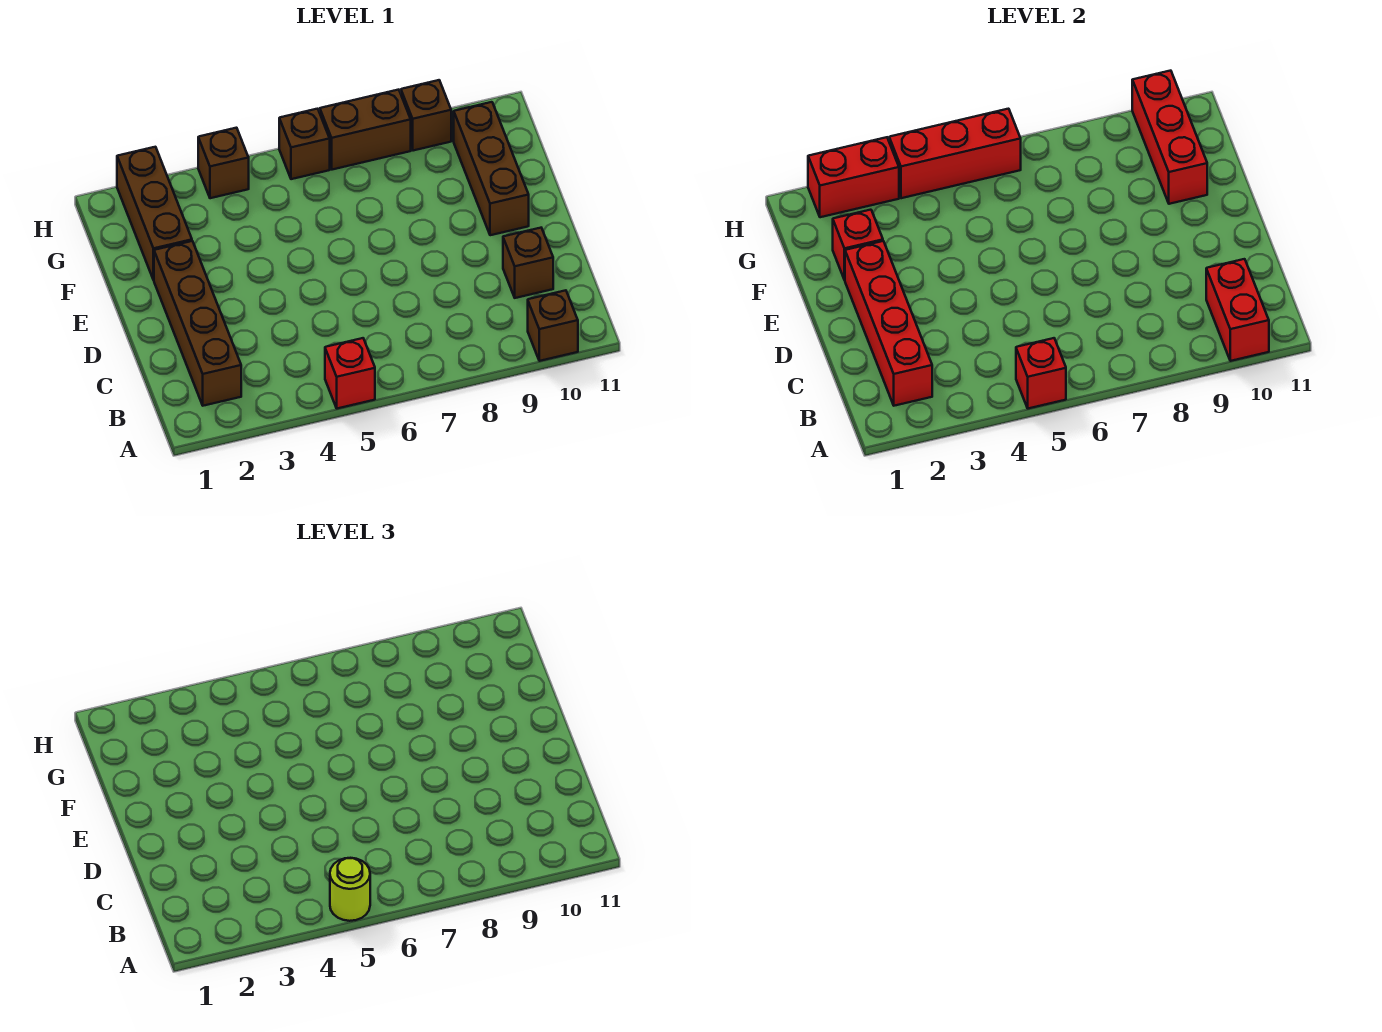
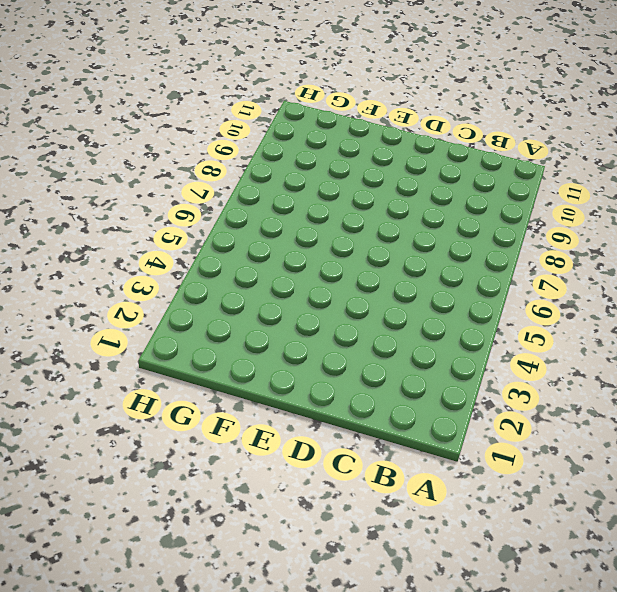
none -> red 1x1 brick [325,338,375,409]
none -> brown 1x1 brick [528,290,578,361]
none -> brown 1x4 brick [154,241,241,406]

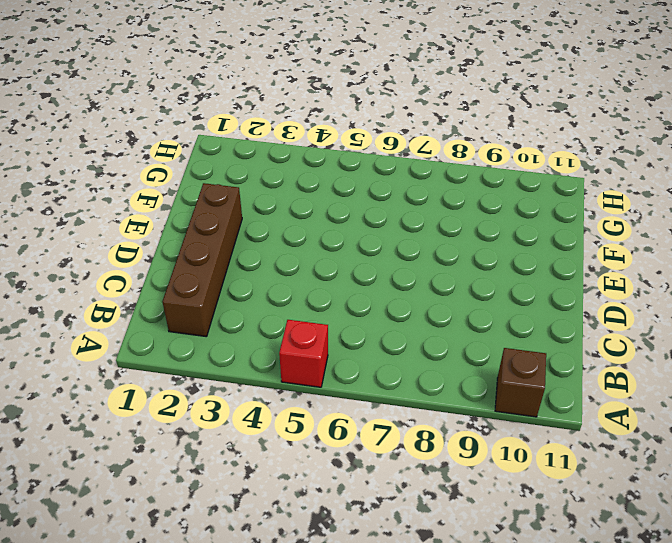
none -> brown 1x1 brick [503,228,553,298]
none -> brown 1x3 brick [454,102,529,235]
none -> brown 1x3 brick [117,147,192,280]

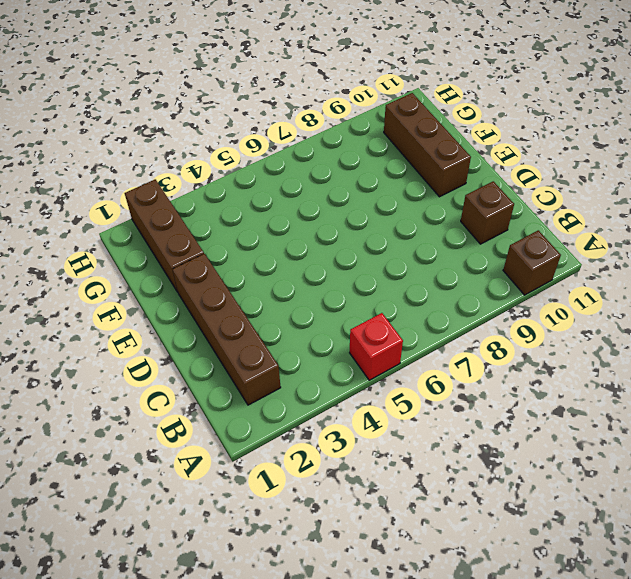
none -> brown 1x1 brick [198,128,249,198]
none -> brown 1x1 brick [279,109,330,179]
none -> brown 1x2 brick [320,90,411,170]

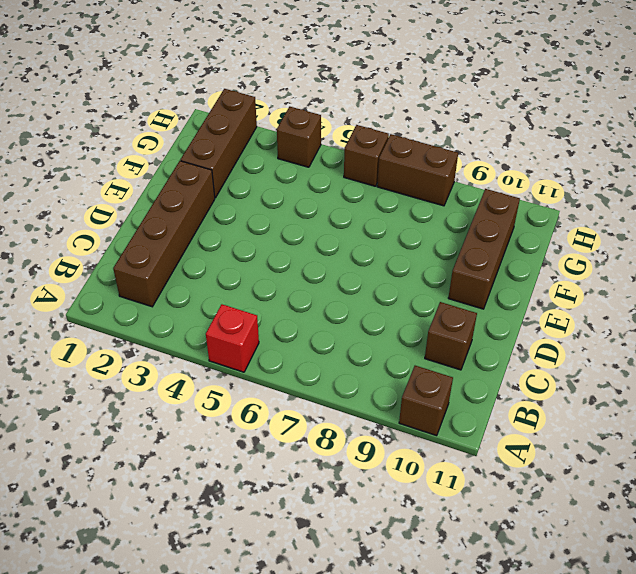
none -> brown 1x1 brick [401,80,451,151]
none -> red 1x1 brick [1016,338,1066,409]
none -> red 1x2 brick [1206,259,1269,361]

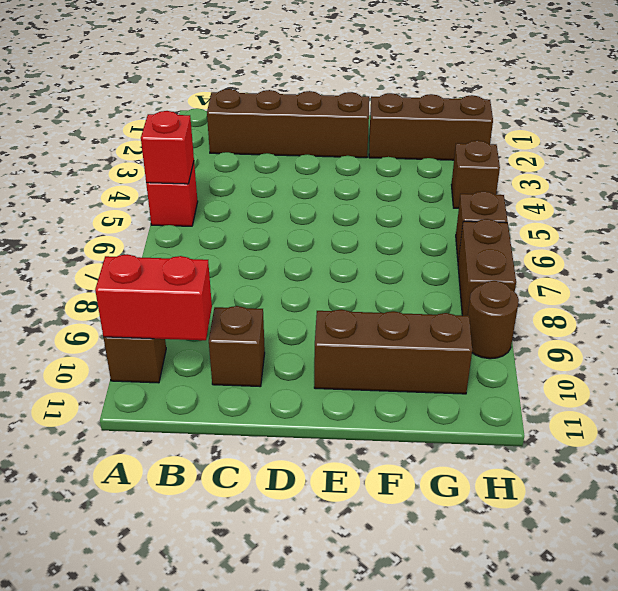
brown 1x1 round brick [468,281,519,359] -> brown 1x1 brick [401,80,451,151]
none -> red 1x4 brick [845,241,932,406]
none -> red 1x1 brick [833,210,883,280]
none -> red 1x3 brick [1132,71,1207,204]

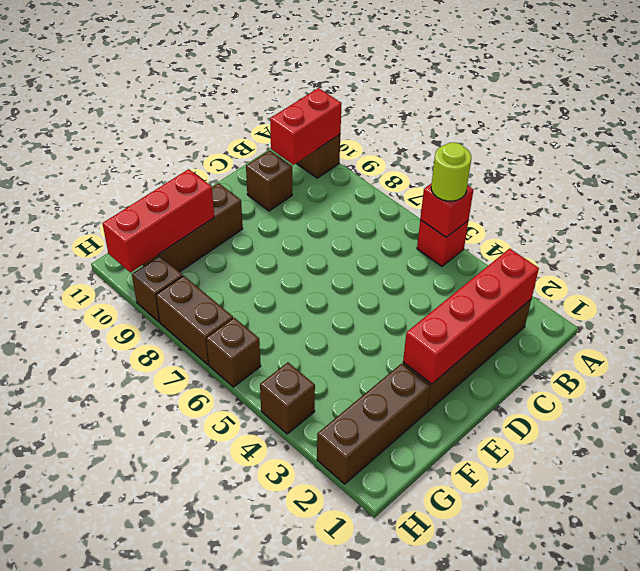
none -> red 1x1 brick [833,210,883,280]
none -> red 1x2 brick [808,137,899,217]
none -> red 1x3 brick [889,109,1021,198]

